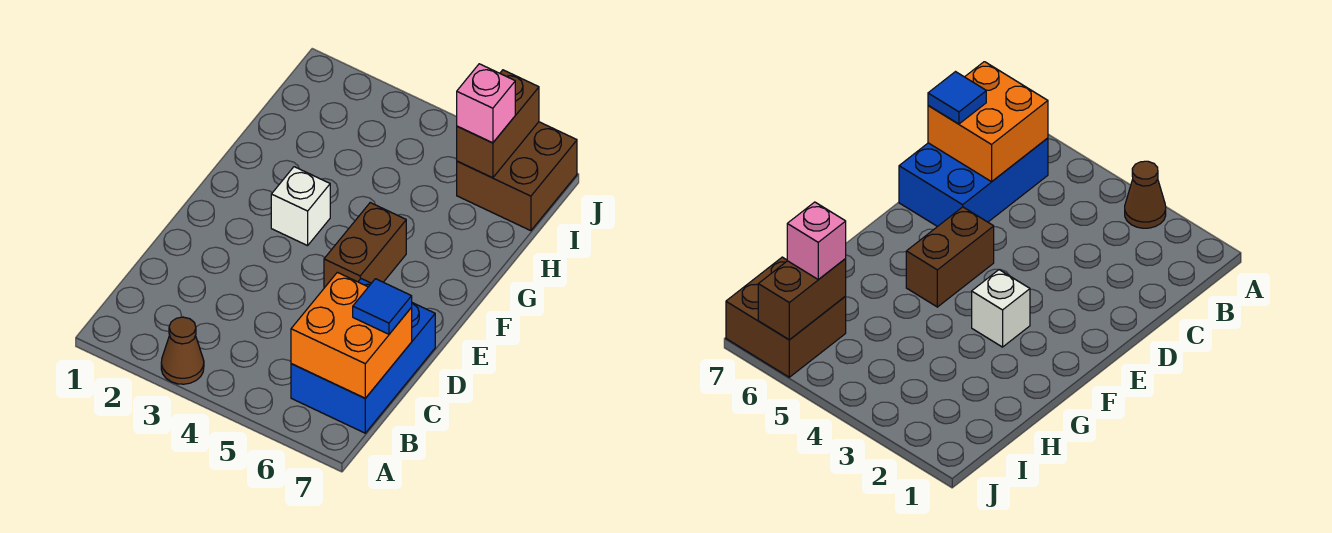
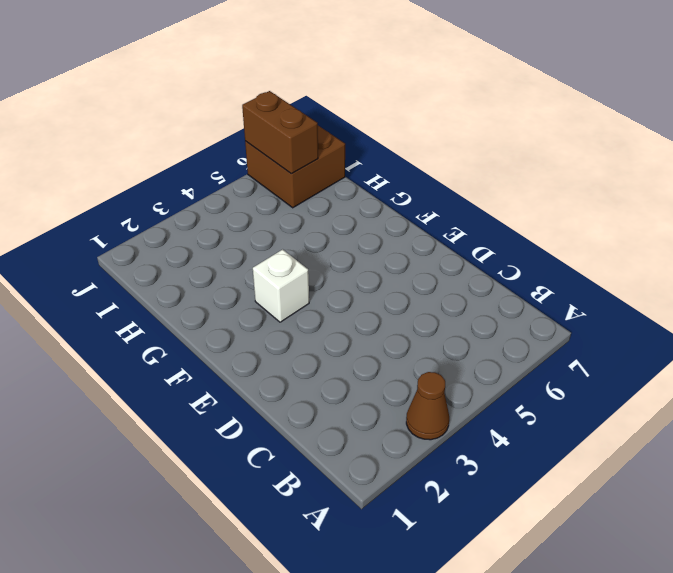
none -> blue 2x3 brick [291,279,435,433]
none -> brown 1x2 brick [324,203,406,288]

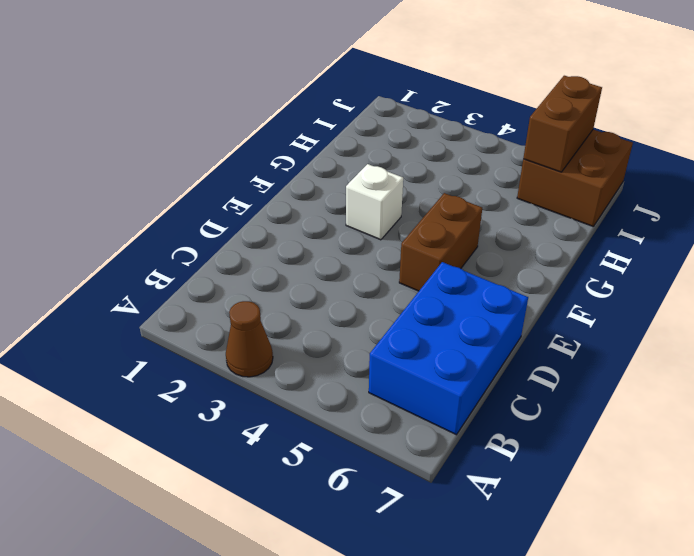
none -> orange 2x2 brick [291,272,412,398]
none -> blue 1x1 tile [353,279,412,334]

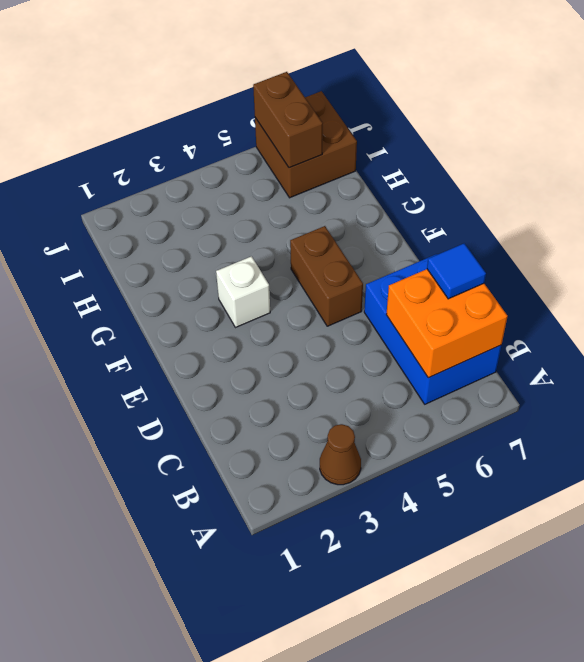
none -> pink 1x1 brick [457,64,515,143]

